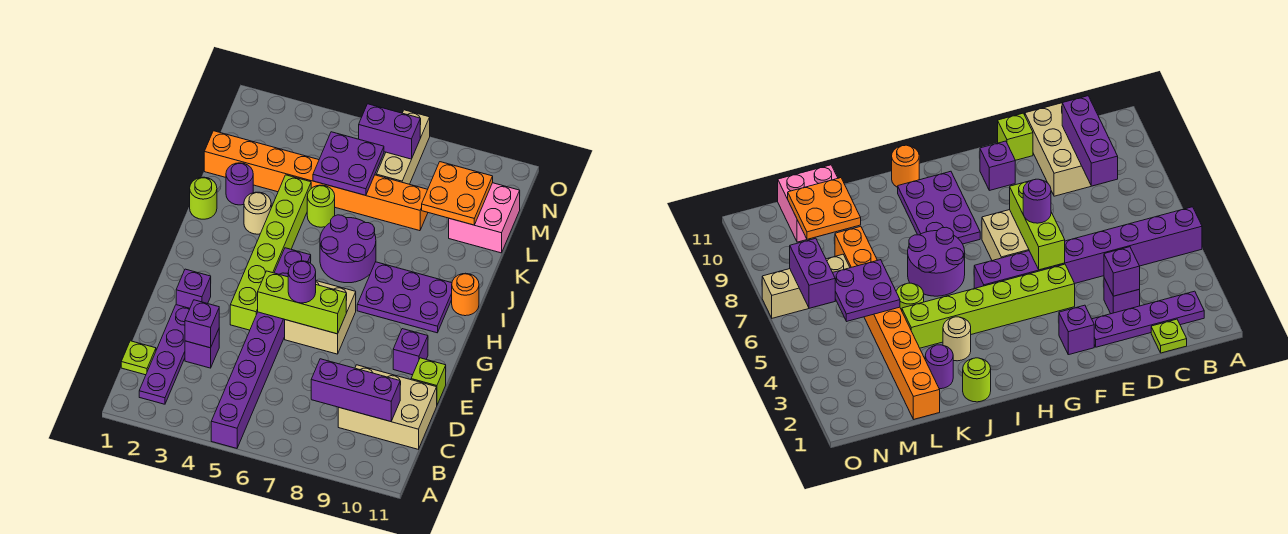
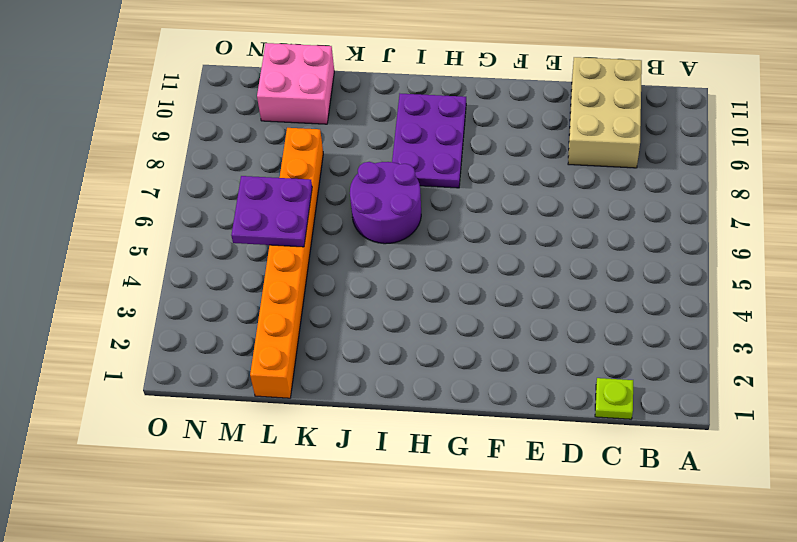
none -> purple 1x8 brick [211,248,311,448]
none -> purple 1x4 plate [139,305,190,404]
none -> purple 1x1 brick [185,329,219,368]

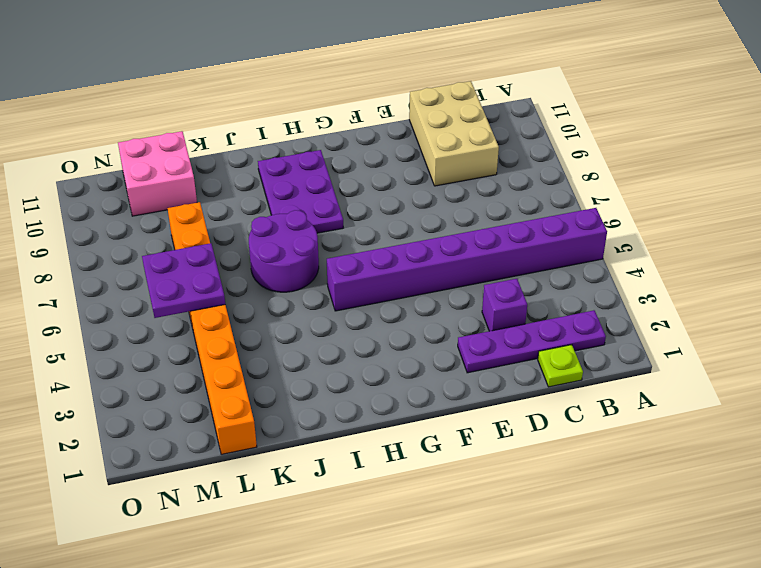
none -> lime 1x1 brick [411,358,446,405]
none -> purple 1x1 brick [176,269,211,308]
none -> lime 1x6 brick [230,175,311,330]

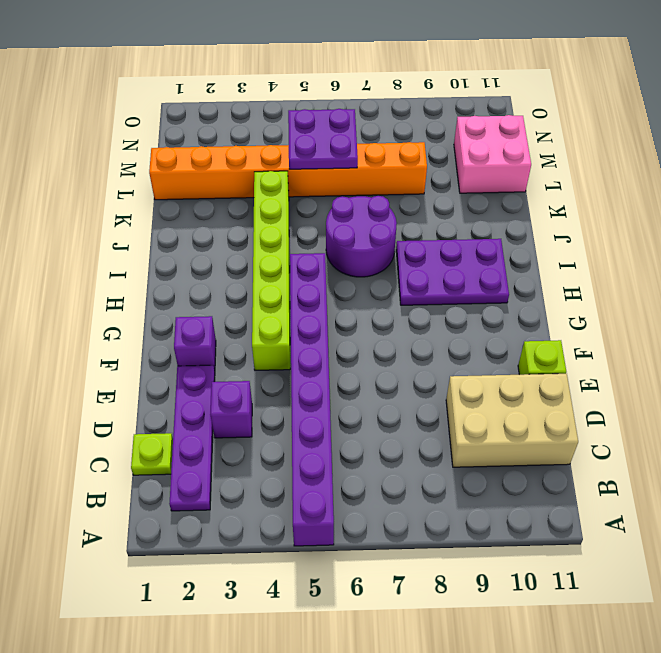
none -> tan 2x2 brick [285,281,356,354]
none -> purple 1x1 brick [393,329,428,375]
none -> orange 1x1 round brick [452,273,479,316]

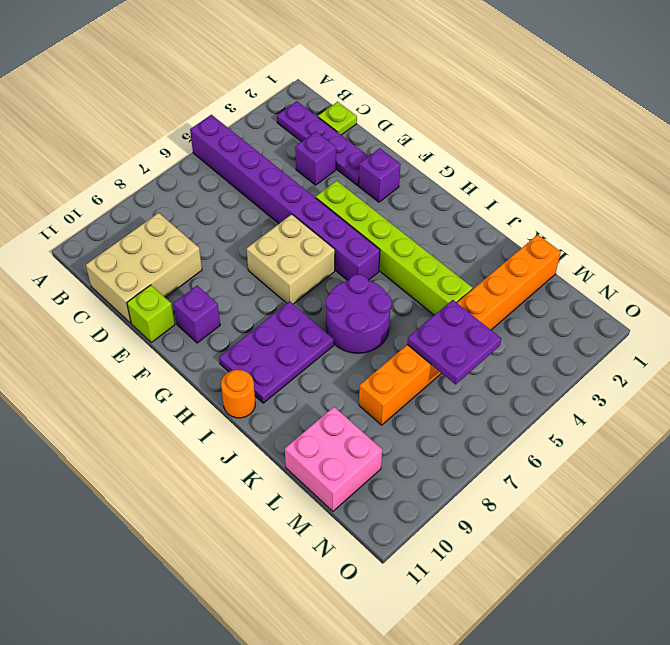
none -> lime 1x1 round brick [190,177,217,219]
none -> tan 1x1 round brick [244,192,271,234]
none -> purple 1x1 round brick [226,163,253,205]

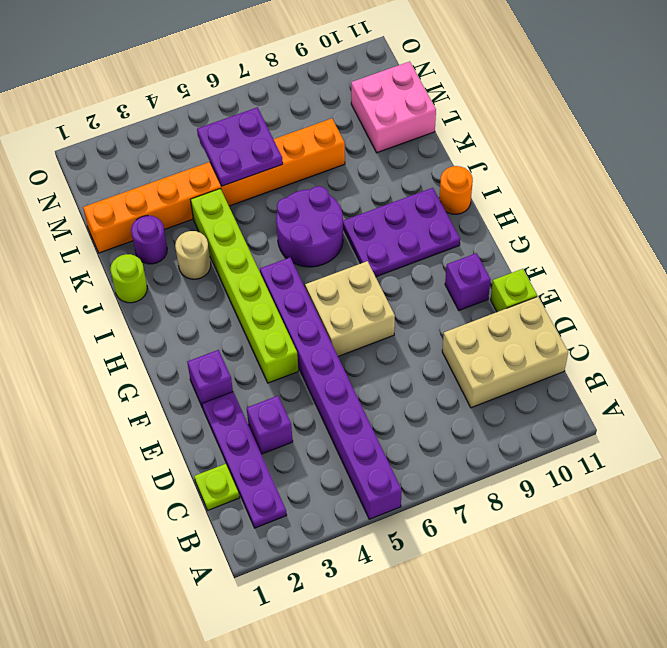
none -> lime 1x1 round brick [307,185,335,227]
none -> tan 1x3 brick [376,110,430,184]
none -> purple 1x3 brick [311,359,400,422]

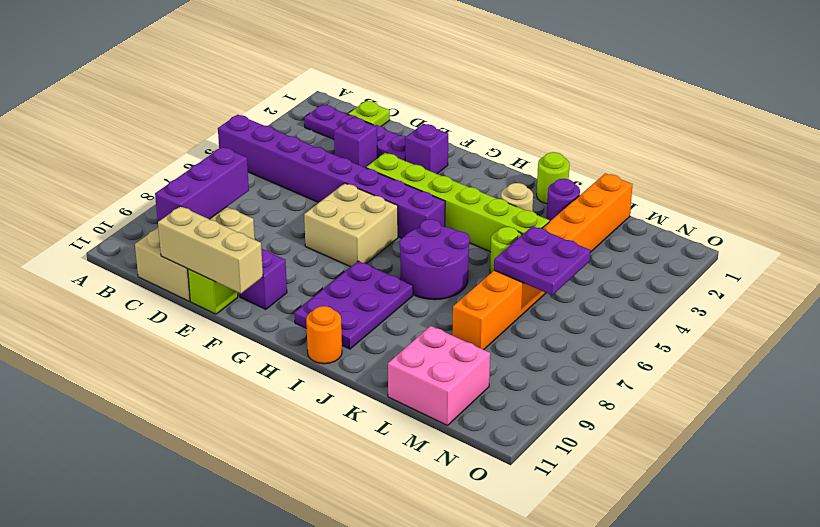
tan 1x3 brick [158,206,263,293] -> tan 1x3 brick moved to [376,110,430,184]
none -> purple 1x1 brick [185,300,219,348]
none -> lime 1x3 brick [258,271,346,334]
none -> orange 2x2 plate [422,162,493,225]

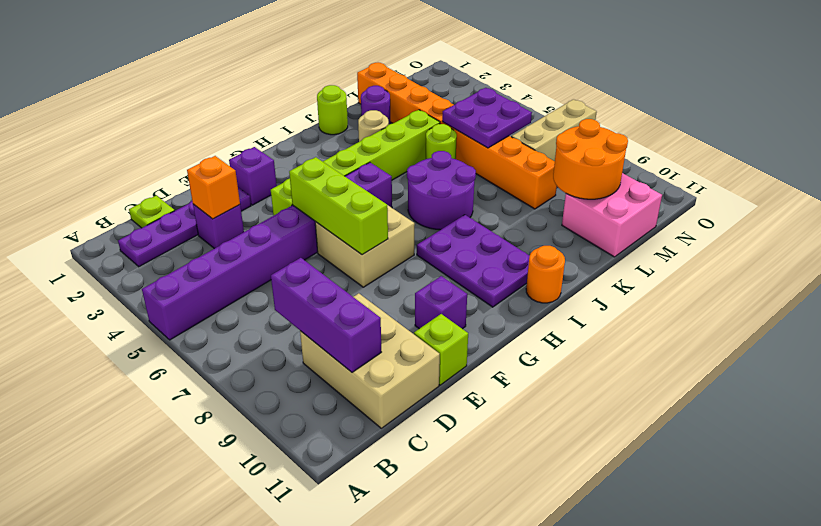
orange 1x1 brick [187,156,240,219] -> purple 1x1 brick [185,300,219,348]
orange 2x2 round brick [553,119,628,199] -> orange 2x2 plate [422,162,493,225]
none -> purple 1x2 brick [359,104,420,159]
none -> purple 1x1 round brick [288,261,316,303]

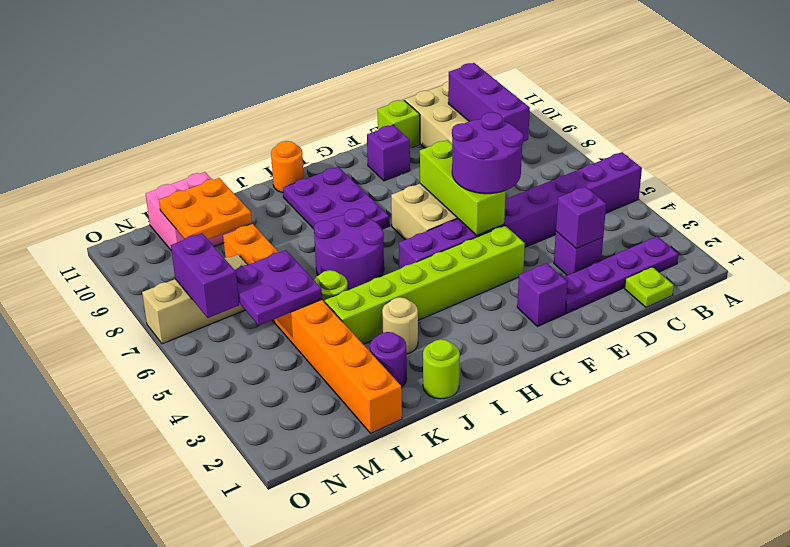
purple 2x2 round brick [452,112,523,194] -> purple 1x1 round brick [288,261,316,303]

